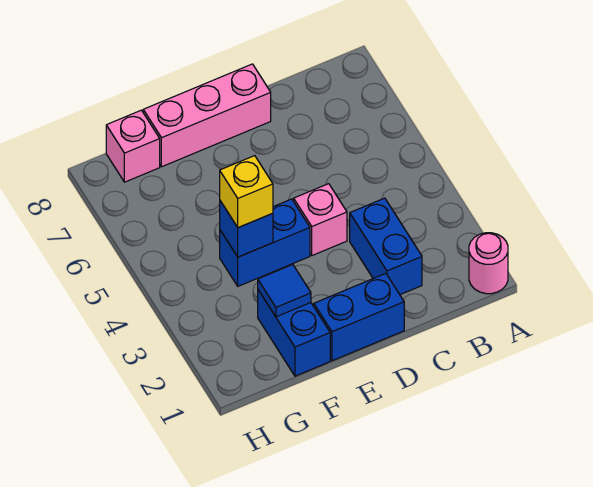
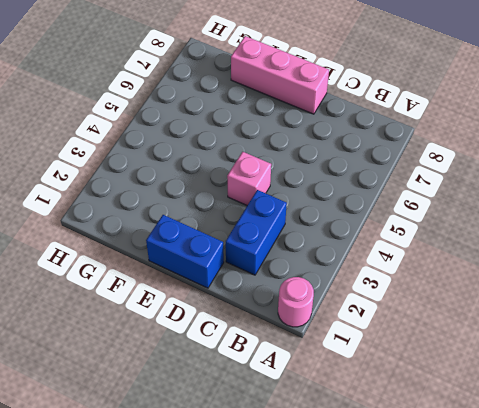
none -> blue 1x2 brick [220,199,310,286]
none -> blue 1x2 brick [258,290,330,376]

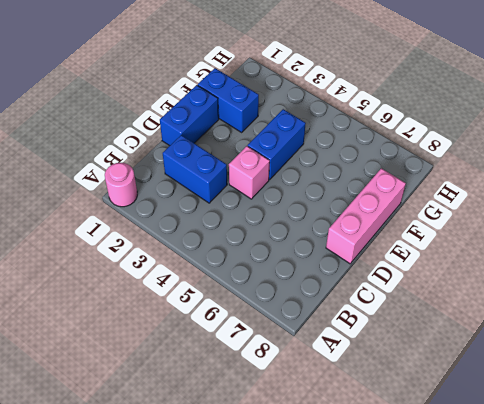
none -> pink 1x1 brick [106,110,160,182]
none -> blue 1x1 tile [258,265,311,317]

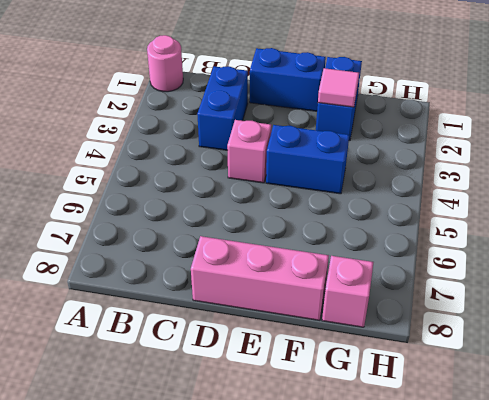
pink 1x1 tile [318,68,359,107] -> blue 1x1 tile [258,265,311,317]
none -> blue 1x1 brick [220,201,273,257]
none -> yellow 1x1 brick [220,156,273,228]

